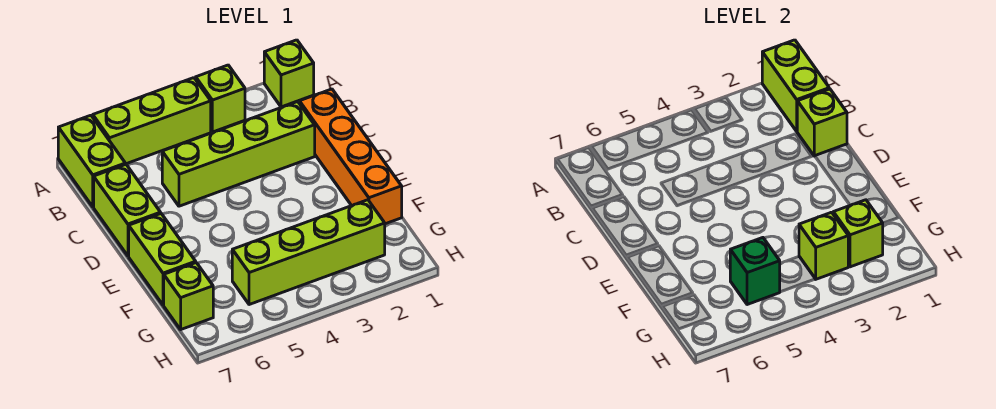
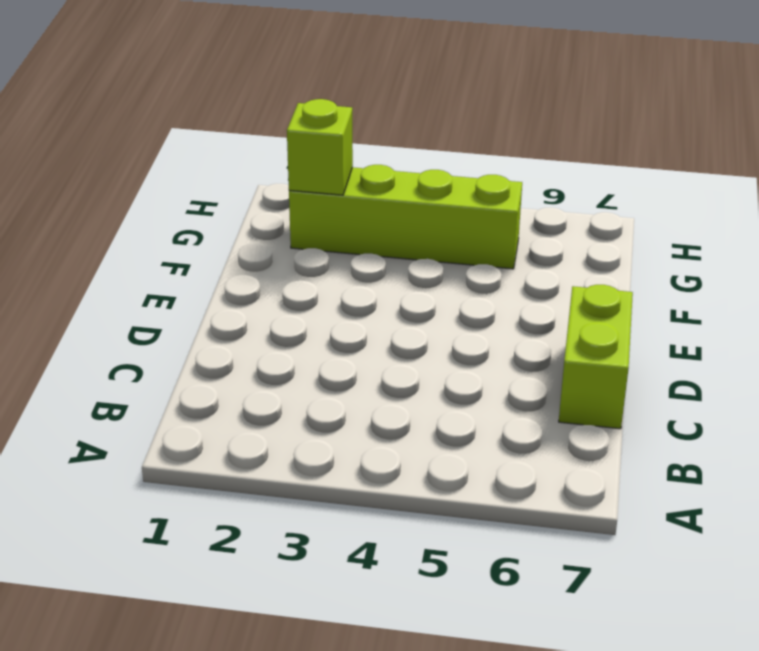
none -> lime 1x1 brick [264,40,314,107]
none -> lime 1x1 brick [196,65,245,132]
none -> lime 1x3 brick [93,78,211,164]

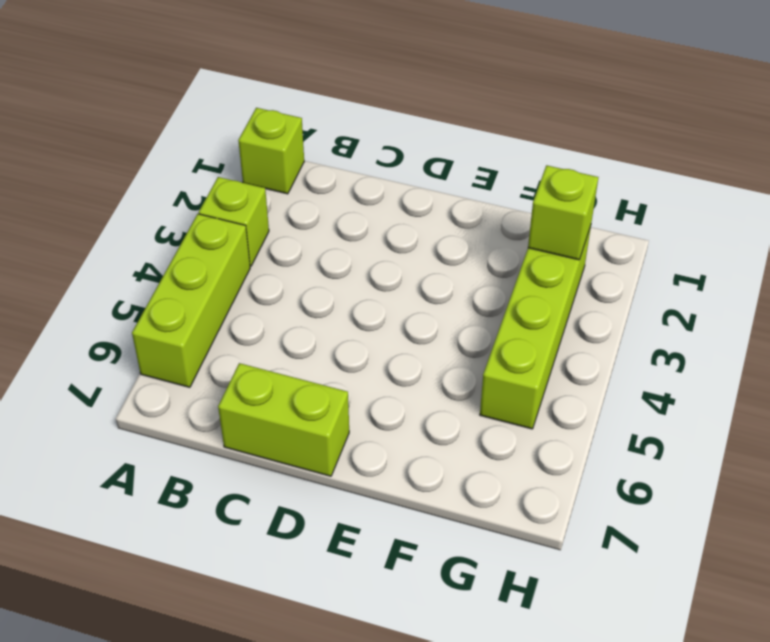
none -> lime 1x2 brick [58,115,125,207]
none -> orange 1x4 brick [299,89,402,224]
none -> lime 1x4 brick [162,102,315,206]

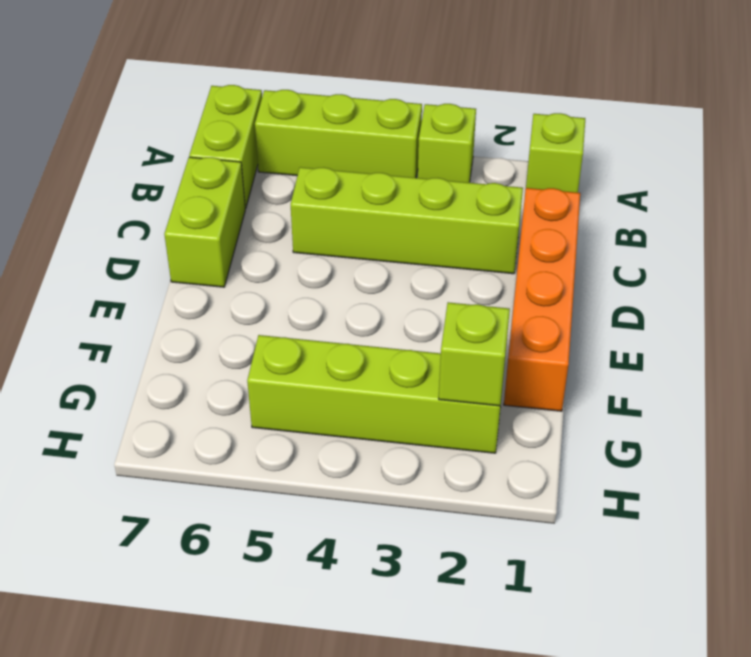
none -> lime 1x2 brick [129,214,196,305]
none -> lime 1x1 brick [164,263,213,329]
none -> lime 1x2 brick [762,40,829,131]

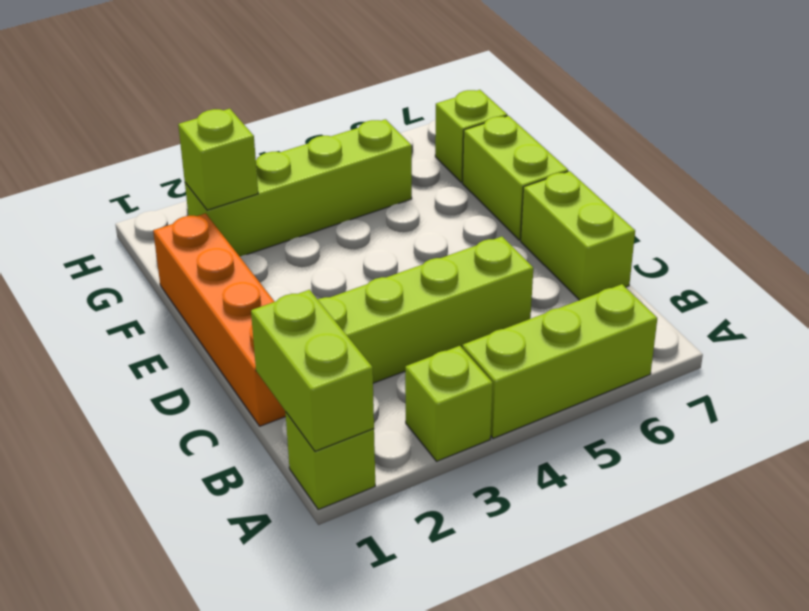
none -> lime 1x2 brick [58,115,125,207]
none -> lime 1x1 brick [797,89,847,156]
none -> lime 1x1 brick [799,212,848,279]

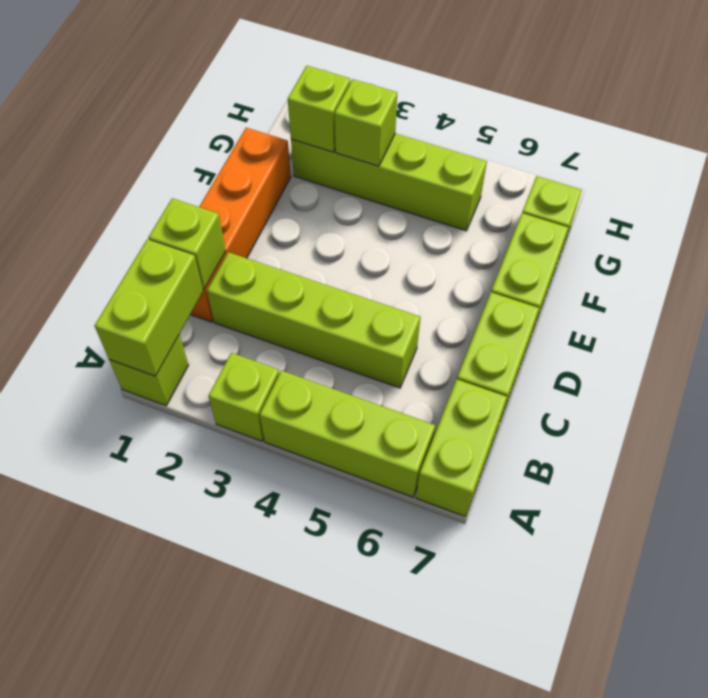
none -> green 1x1 brick [730,238,780,305]

